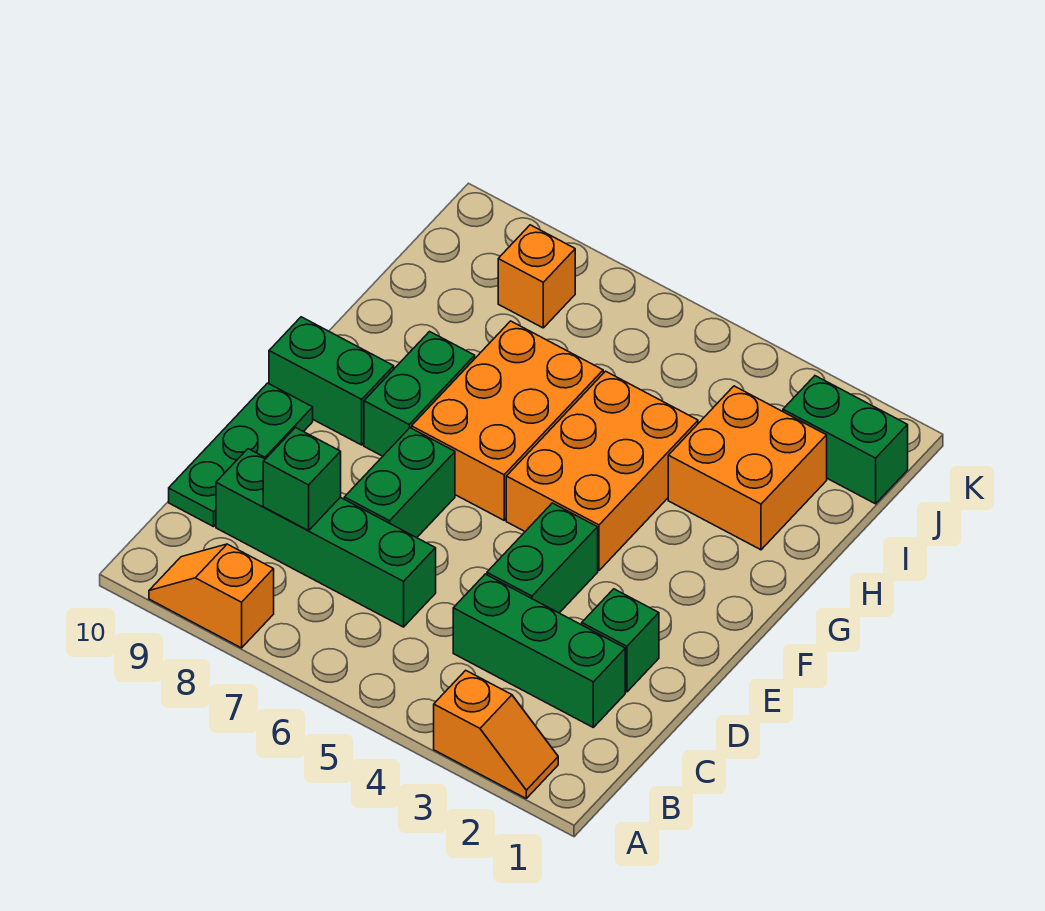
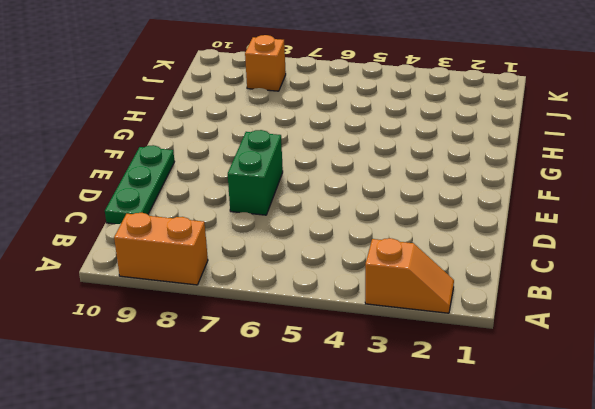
orange 1x2 brick [114,213,208,285] -> orange 1x2 slope [149,544,274,648]
none -> green 1x3 brick [453,574,625,727]
none -> green 1x4 brick [216,449,436,627]
none -> green 1x1 brick [582,589,659,692]

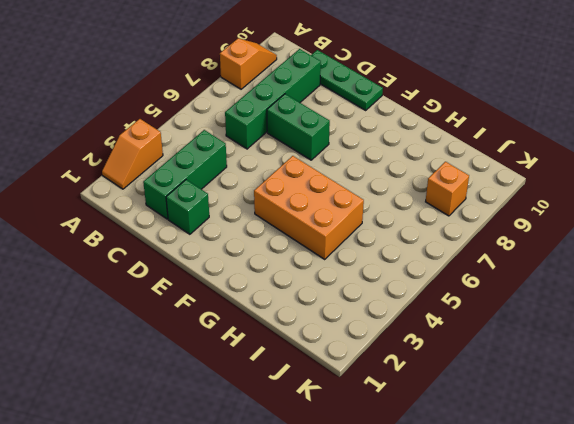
none -> green 1x2 brick [487,503,598,613]
none -> orange 2x3 brick [412,321,603,520]
none -> green 1x2 brick [364,332,475,456]

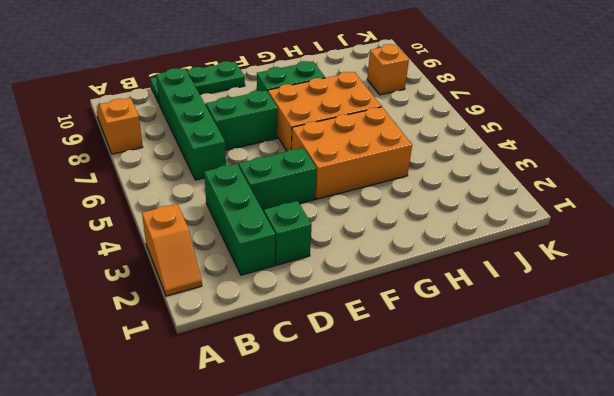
none -> green 1x2 brick [269,317,394,445]
none -> orange 2x2 brick [668,386,827,550]
none -> green 1x2 brick [783,376,908,504]

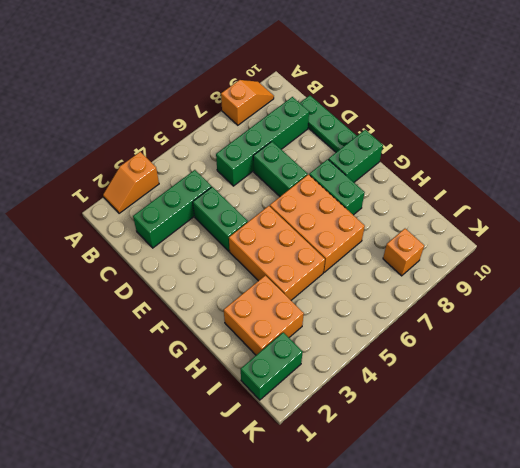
none -> green 1x1 brick [582,589,659,692]
none -> green 1x1 brick [263,428,341,531]

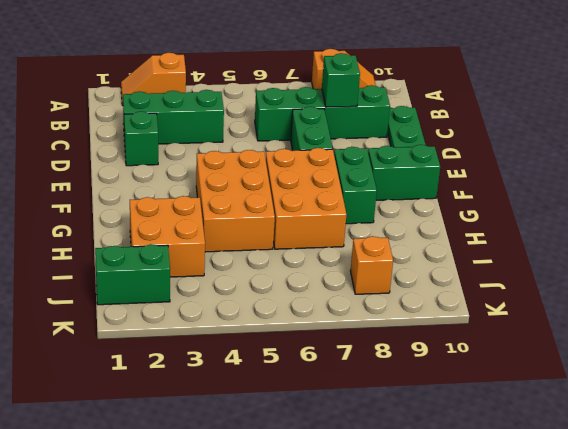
none -> green 1x2 brick [487,503,598,613]

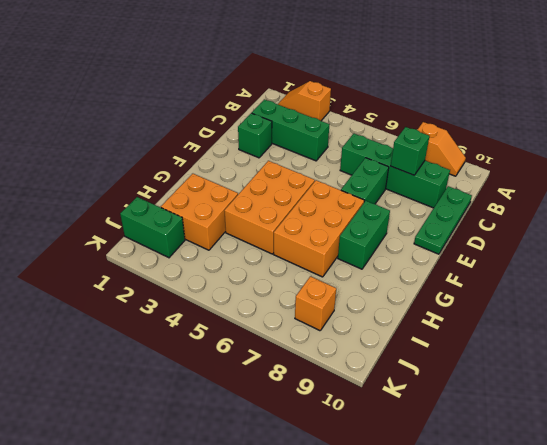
none -> green 1x2 brick [487,503,598,613]
none -> green 1x2 brick [269,317,394,445]

